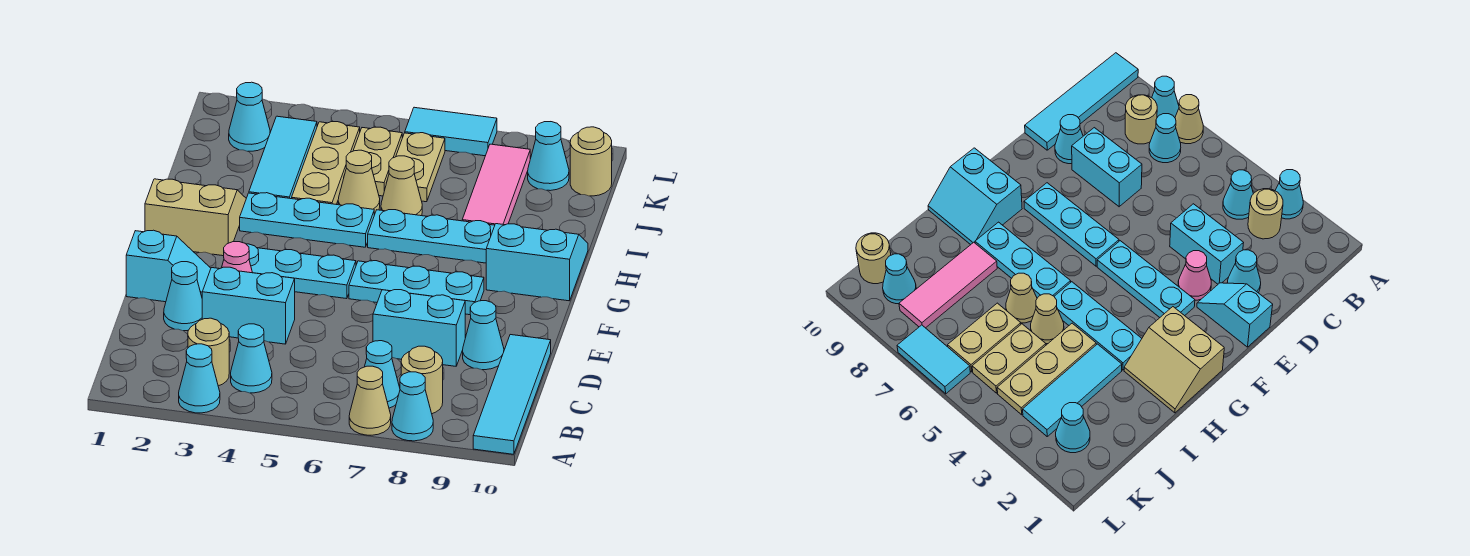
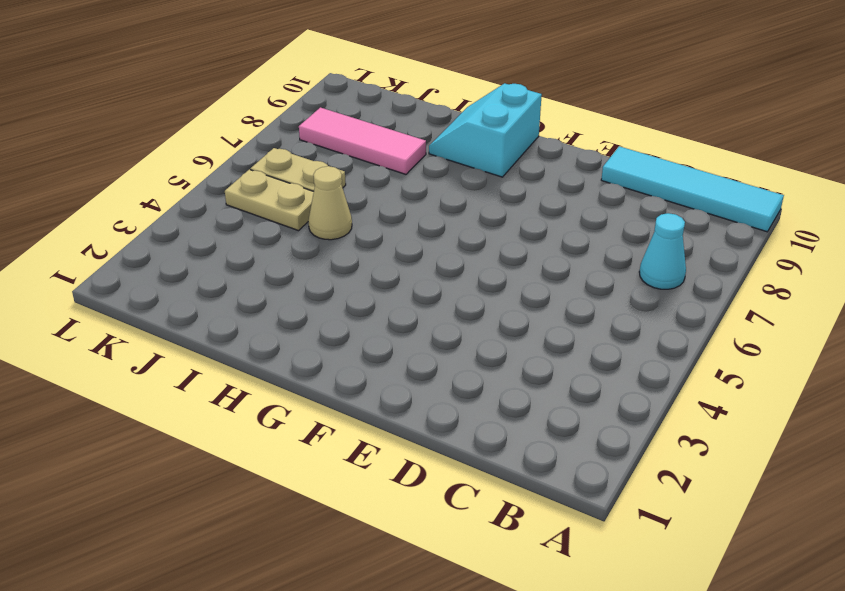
none -> cyan 1x1 cone [179,344,220,413]
none -> tan 1x1 cone [349,366,391,435]
none -> cyan 1x1 cone [392,372,433,441]
none -> tan 1x1 round brick [188,318,229,386]

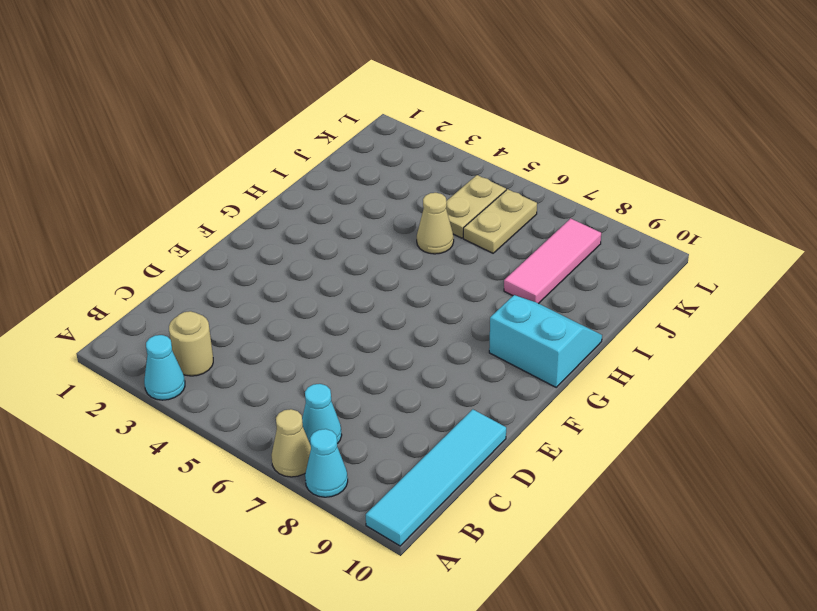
none -> cyan 1x1 cone [231,324,272,393]
none -> tan 1x1 round brick [401,346,443,414]
none -> cyan 1x1 cone [164,262,202,331]
none -> cyan 1x2 brick [202,267,295,344]

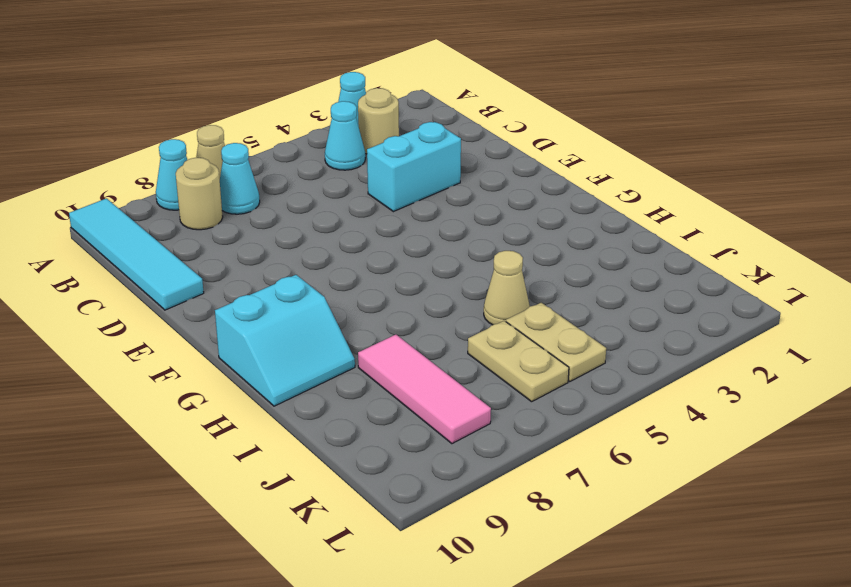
none -> cyan 1x1 cone [164,262,202,331]
none -> cyan 1x2 brick [373,290,465,366]
none -> cyan 1x1 cone [463,301,504,370]
none -> cyan 1x2 slope [126,230,211,302]

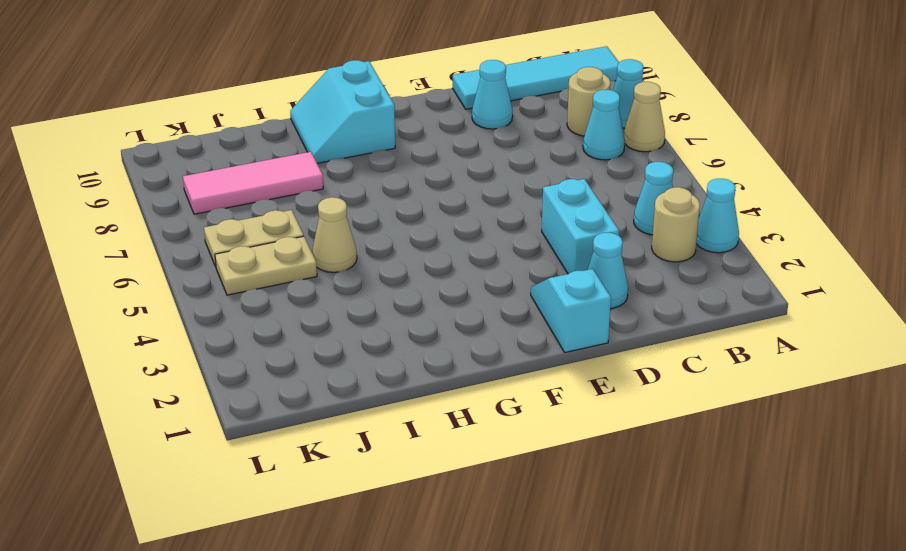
none -> cyan 1x2 brick [373,290,465,366]
none -> pink 1x1 cone [222,242,253,273]
none -> cyan 1x3 plate [246,244,356,299]
none -> cyan 1x3 plate [349,261,484,315]

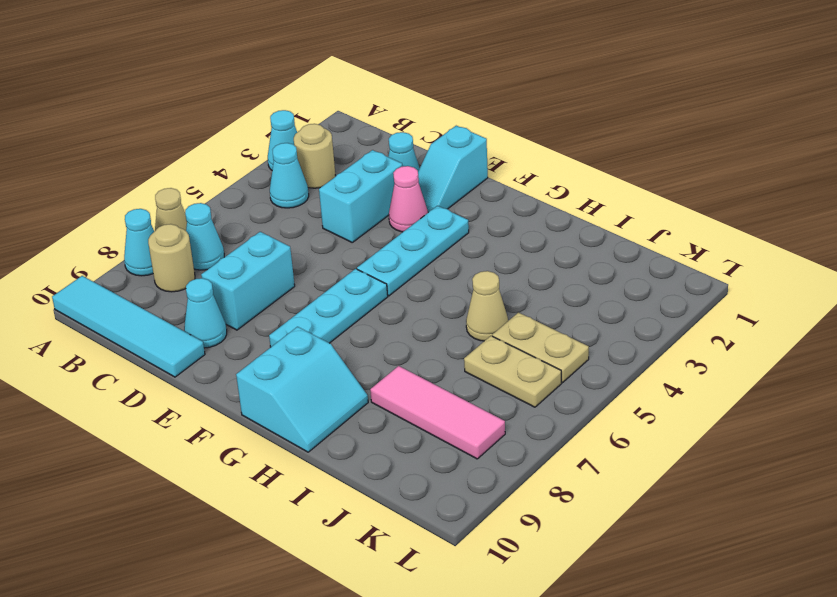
none -> tan 2x2 slope [145,179,246,256]
none -> cyan 1x3 plate [240,193,374,247]
none -> cyan 1x3 plate [368,210,495,263]
none -> cyan 1x3 tile [249,116,317,199]

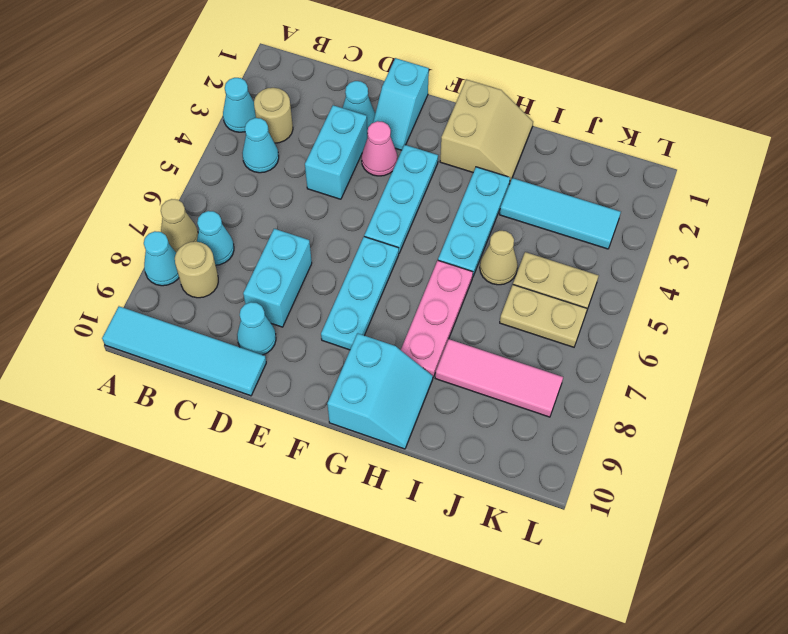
pink 1x3 plate [401,261,473,377] -> cyan 1x3 plate [368,210,495,263]
none -> tan 1x3 plate [292,122,360,204]
none -> tan 1x1 cone [381,156,422,216]
none -> cyan 1x1 cone [229,82,270,151]
none -> cyan 1x1 cone [528,122,569,191]

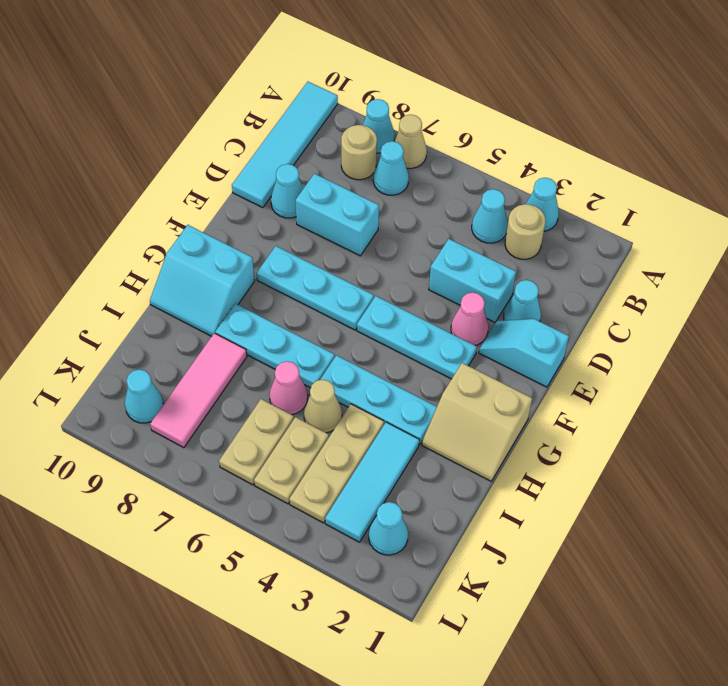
pink 1x1 cone [269,361,308,415] -> tan 1x1 cone [381,156,422,216]
none -> tan 1x1 round brick [570,127,612,196]
none -> cyan 1x2 tile [405,107,497,156]

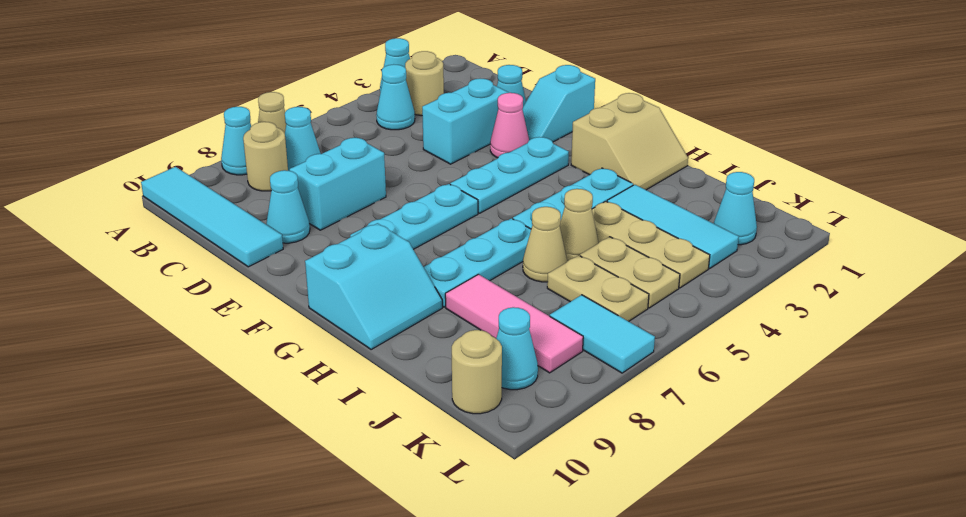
cyan 1x2 tile [550,295,655,373] -> cyan 1x2 tile turned to [405,107,497,156]

